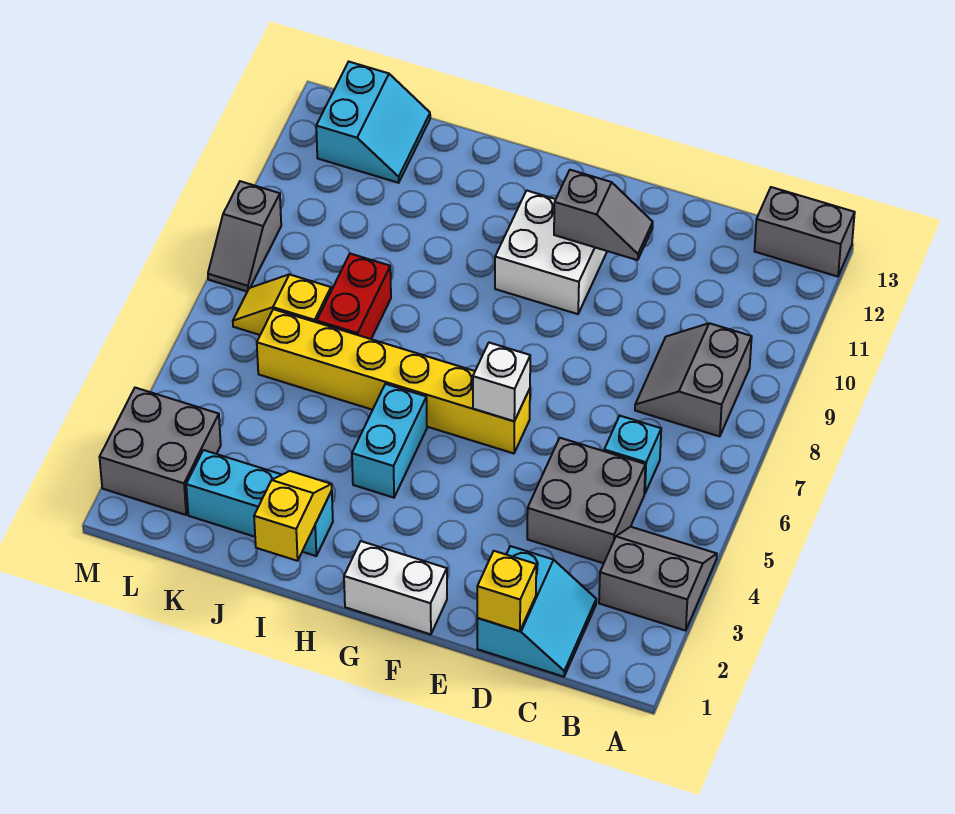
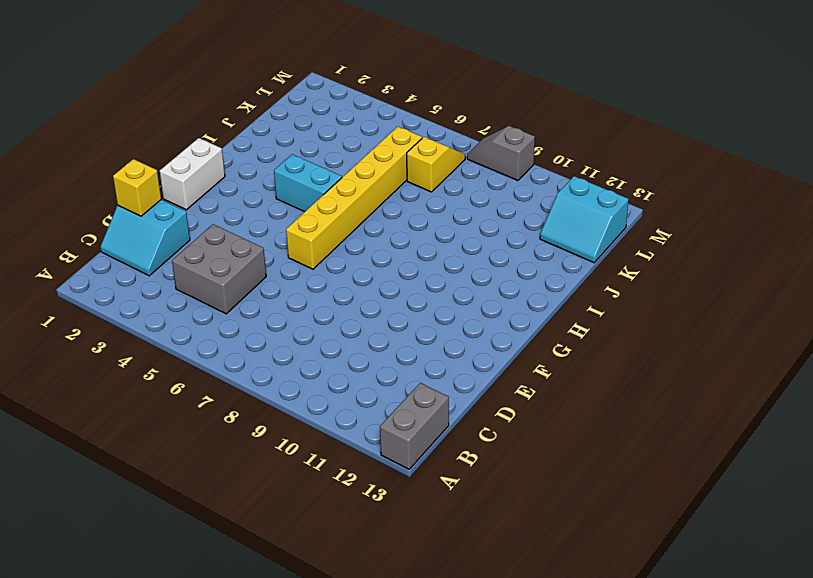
none -> grey 2x2 slope [599,527,717,631]
none -> grey 2x2 slope [635,323,752,436]
none -> cyan 1x1 brick [604,416,661,494]

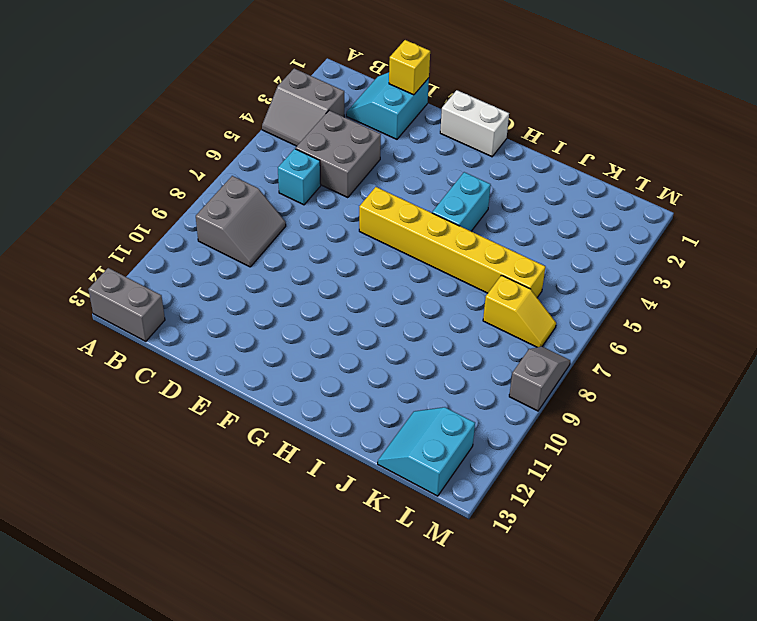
none -> white 2x2 brick [495,191,607,314]
none -> cyan 1x3 brick [186,450,333,556]
none -> red 1x2 brick [317,254,391,339]

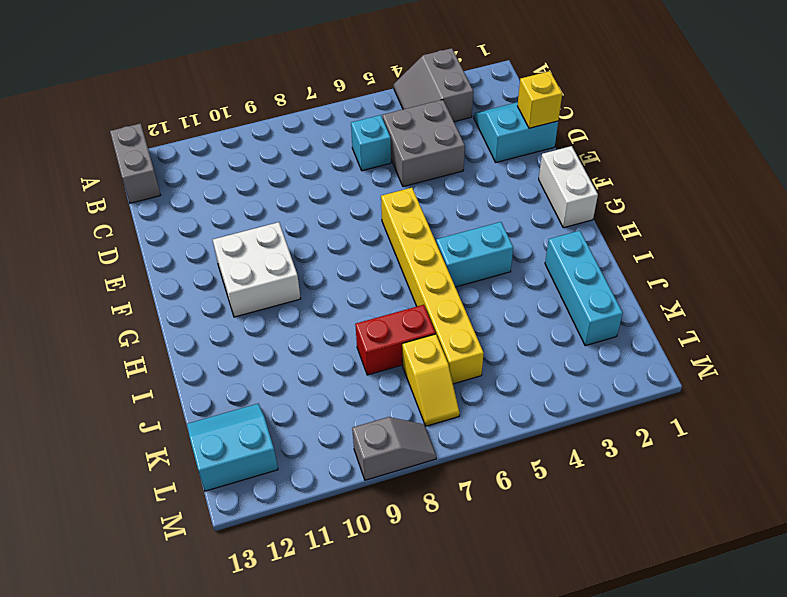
none -> grey 2x2 slope [635,323,752,436]
none -> grey 2x2 brick [100,388,221,515]
none -> grey 1x2 slope [554,170,653,260]

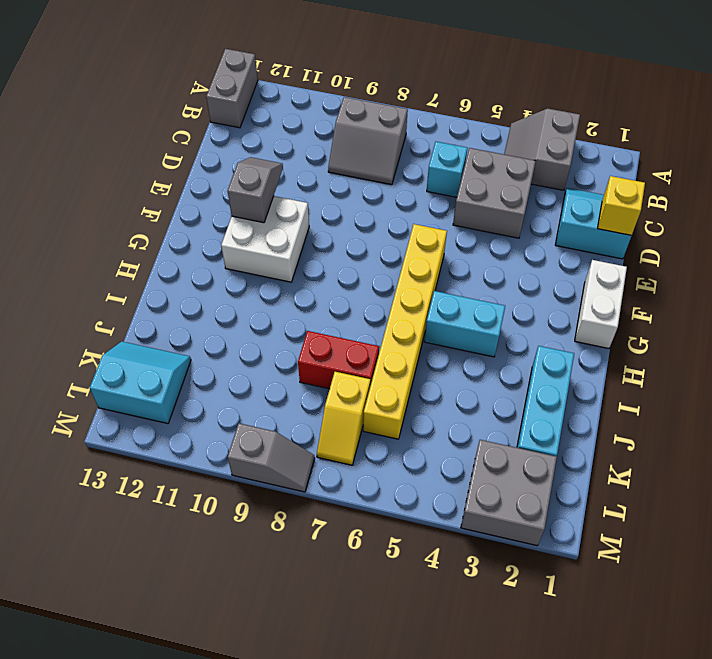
none -> white 1x1 brick [473,343,530,421]
none -> yellow 1x2 slope [254,471,332,561]

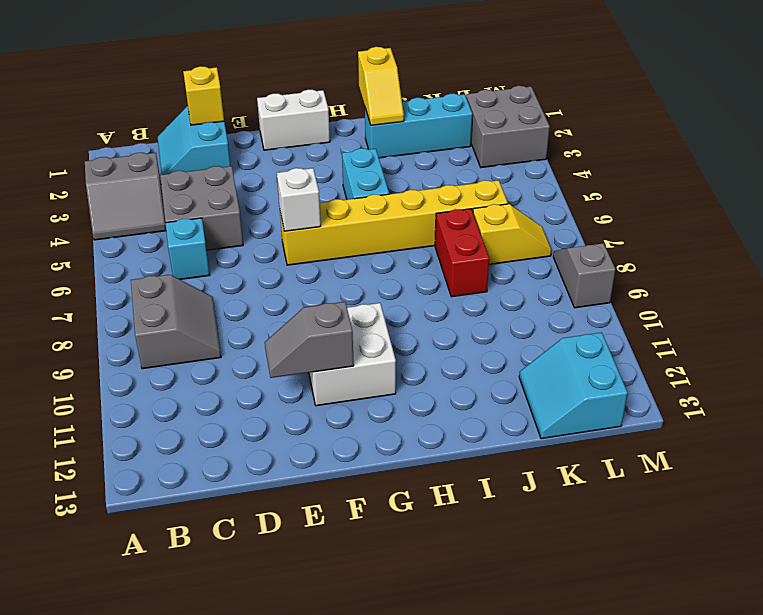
none -> grey 1x2 brick [755,187,855,277]

